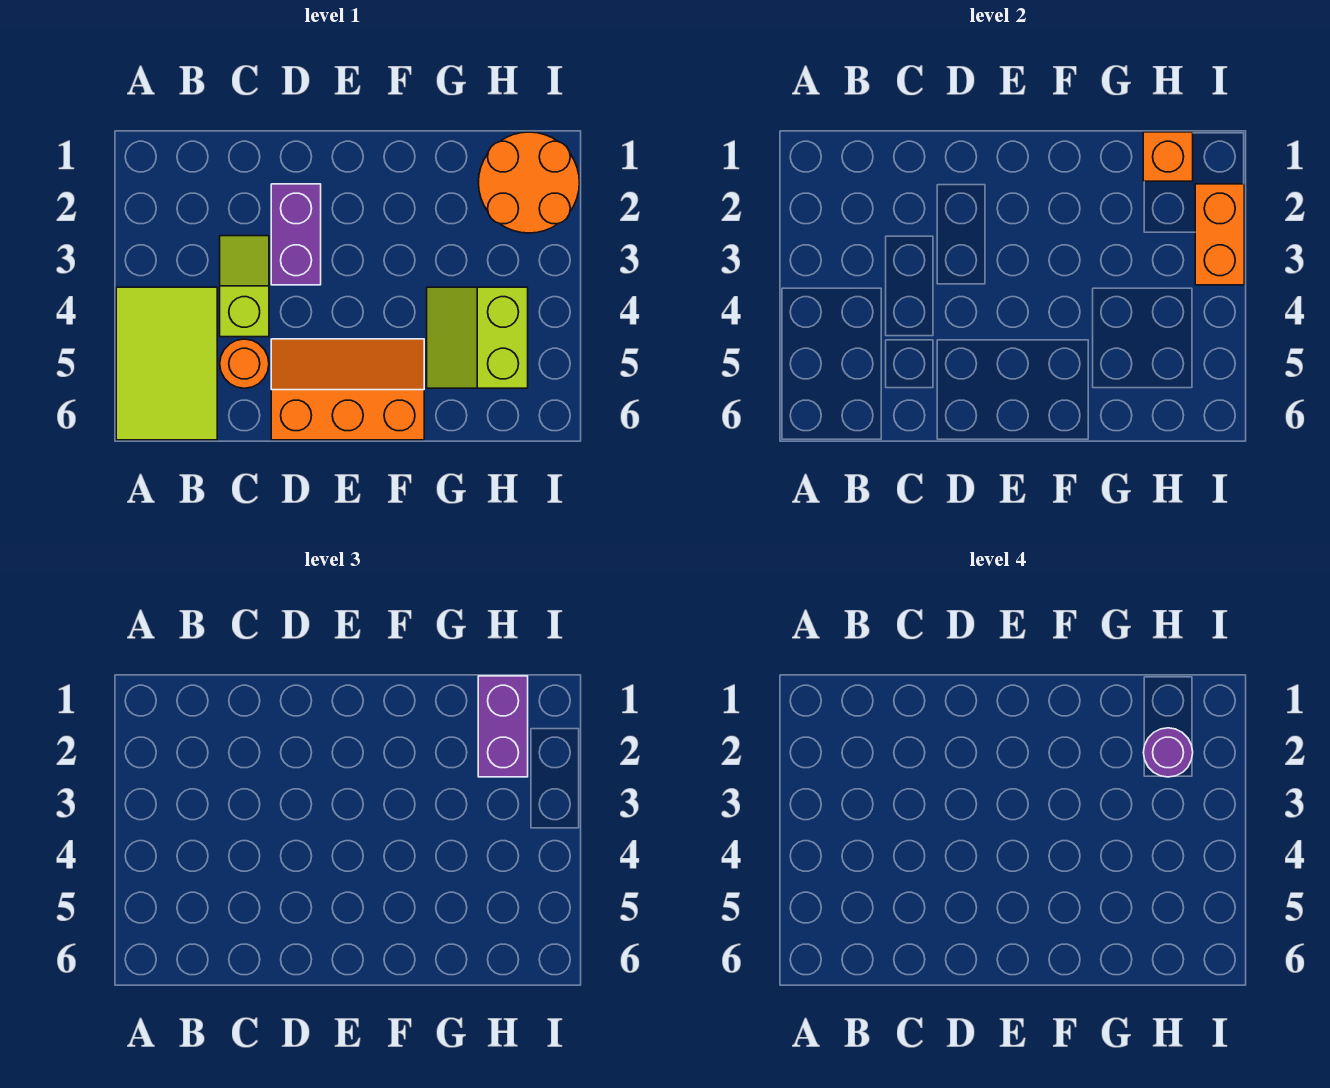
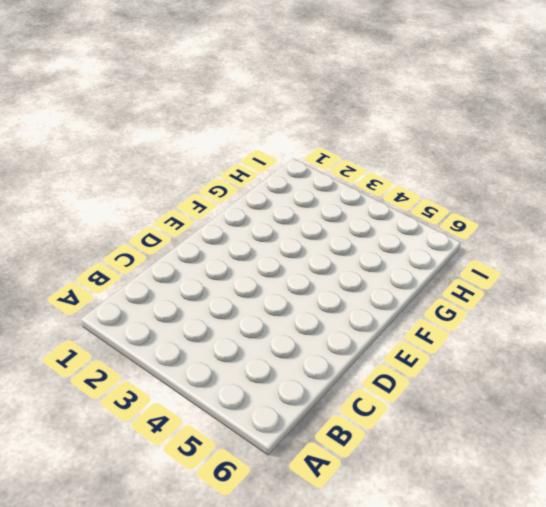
none -> lime 2x3 tile [116,287,217,440]
none -> lime 1x2 slope [220,236,269,337]

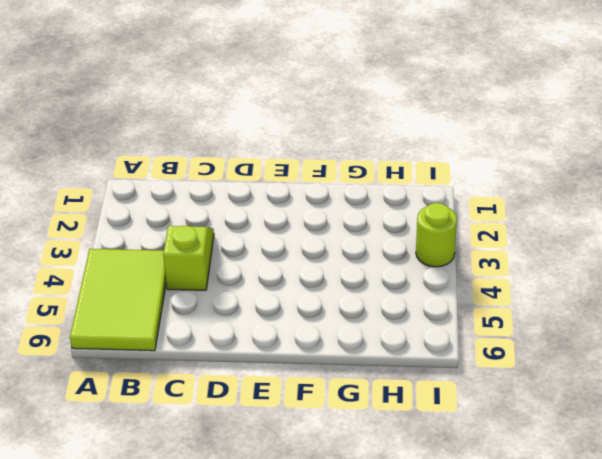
lime 1x1 round brick [416,203,457,267] -> none
none -> orange 1x1 round brick [220,339,269,388]
none -> purple 1x2 brick [271,184,321,285]

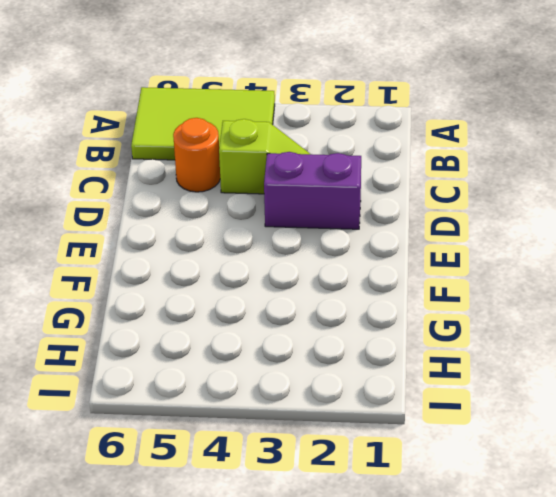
none -> orange 2x3 slope [271,339,424,440]
none -> lime 2x2 slope [427,287,528,388]

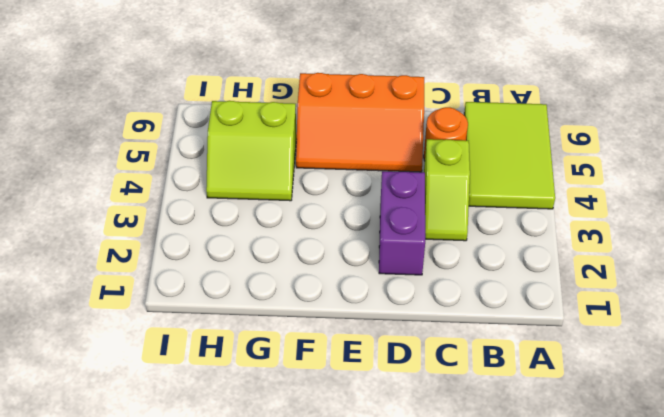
lime 2x2 slope [206,101,297,201] -> lime 2x2 slope turned to [427,287,528,388]
none -> orange 2x2 round brick [478,132,579,233]
none -> orange 1x1 brick [1143,132,1193,181]

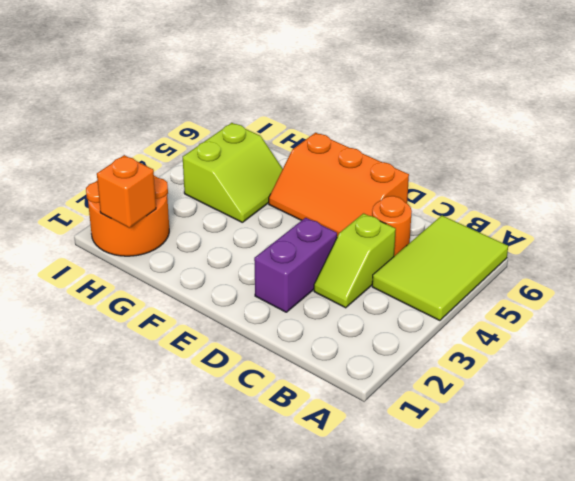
none -> orange 1x2 brick [1195,184,1244,285]
none -> purple 1x2 brick [478,676,528,777]

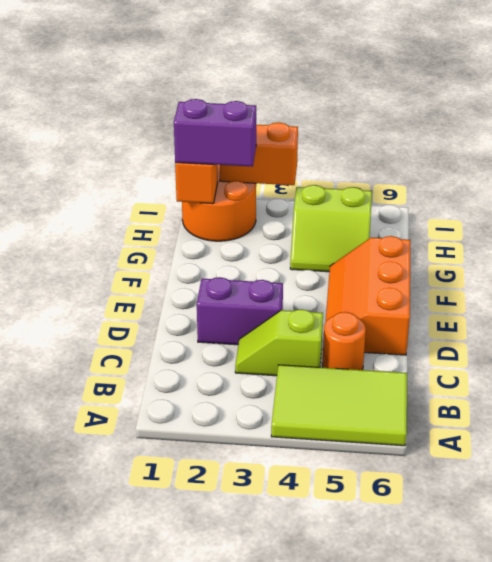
none -> purple 1x1 round brick [1144,728,1193,777]

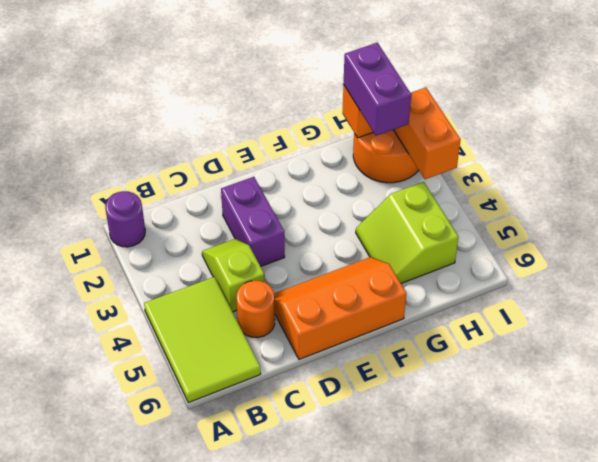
purple 1x1 round brick [105,191,145,247] -> purple 1x1 round brick moved to [1144,728,1193,777]

